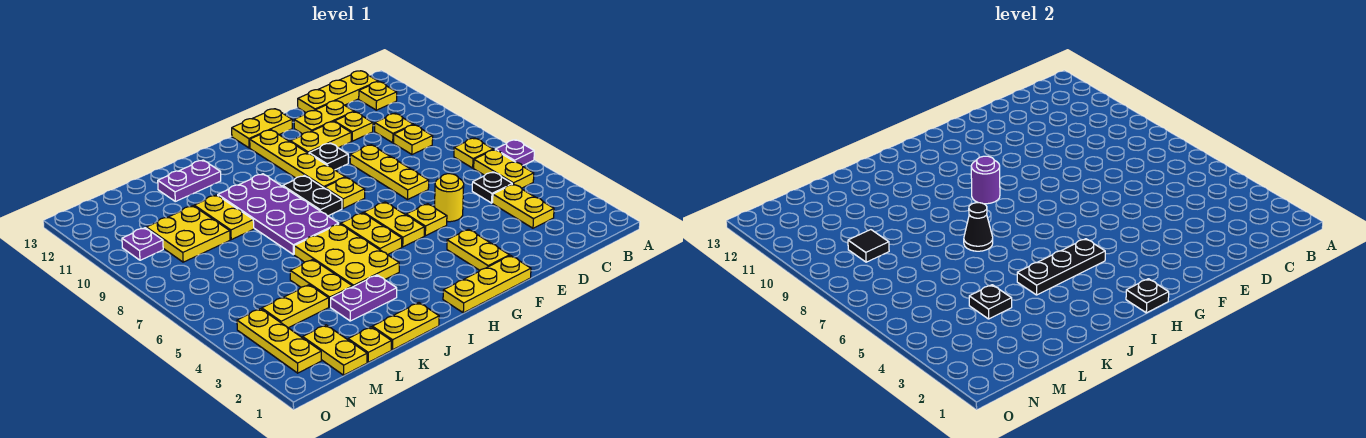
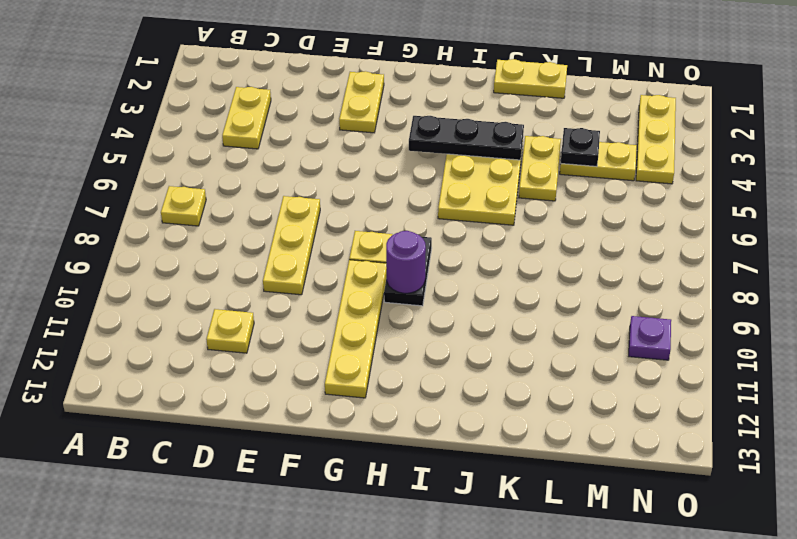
none -> purple 1x1 plate [495,140,534,166]
none -> yellow 1x2 plate [474,150,534,188]
none -> yellow 1x1 plate [359,82,397,110]
none -> yellow 1x3 plate [298,71,378,112]

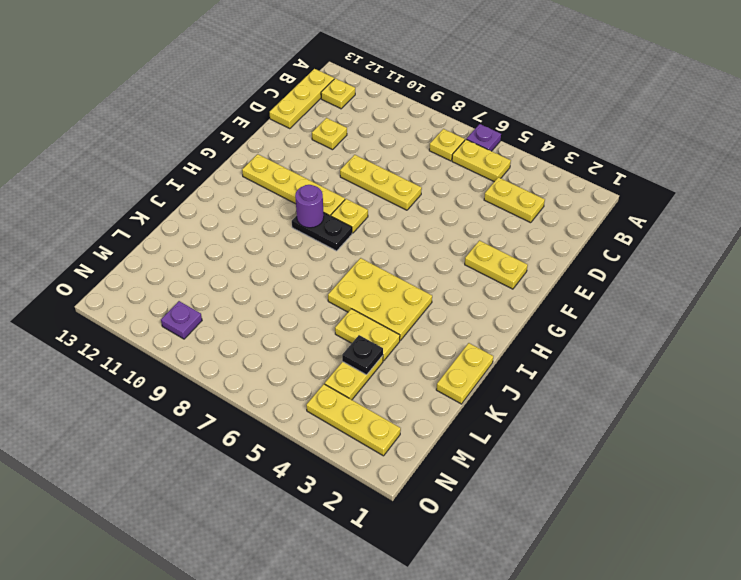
none -> black 1x1 plate [472,172,512,203]
none -> yellow 1x1 plate [394,125,433,154]
none -> yellow 1x1 plate [375,113,413,143]
none -> yellow 1x2 plate [294,101,354,134]

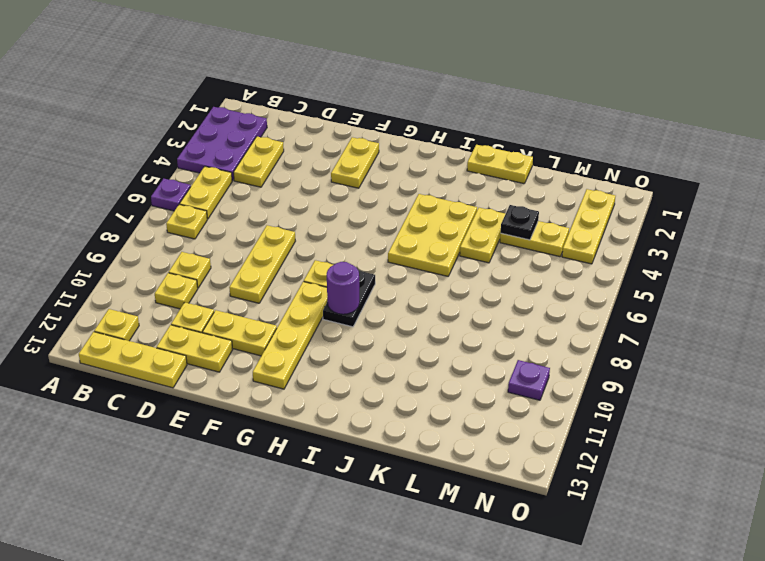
purple 2x3 plate [177,107,267,181] -> none
none -> black 1x1 plate [472,172,512,203]
none -> yellow 1x1 round brick [435,174,464,222]
none -> yellow 1x3 plate [443,256,531,313]
none -> yellow 1x1 plate [406,204,447,236]

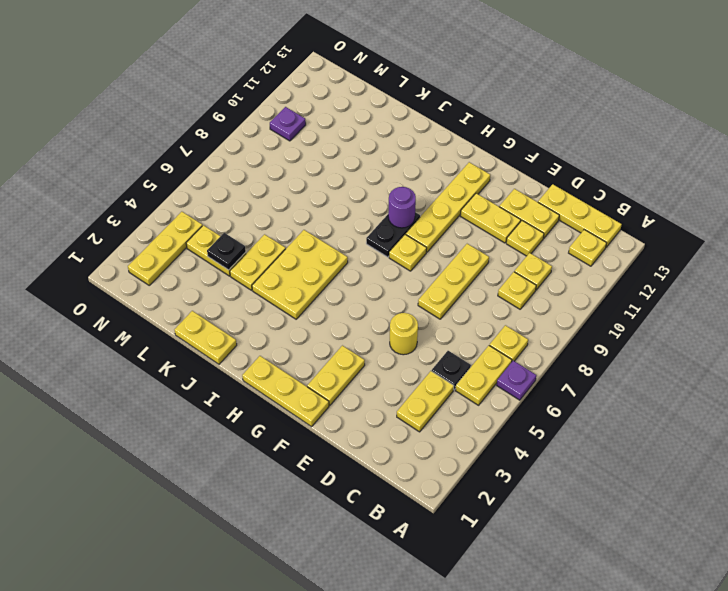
none -> yellow 1x1 plate [406,204,447,236]
none -> black 1x1 plate [309,143,348,170]
none -> yellow 1x2 plate [232,109,292,148]
none -> yellow 1x2 plate [364,202,424,247]

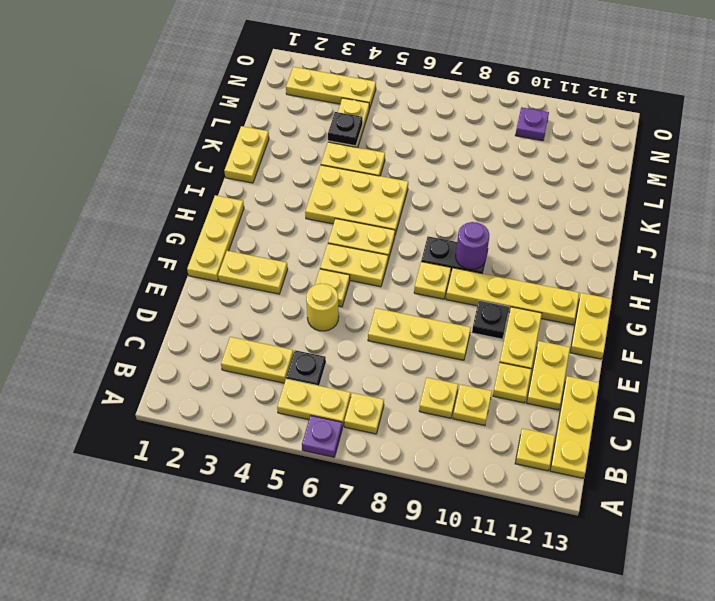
none -> purple 2x4 plate [218,174,339,255]
none -> purple 1x2 plate [331,275,397,321]
none -> purple 1x2 plate [158,160,221,201]
none -> yellow 1x2 plate [194,195,254,240]

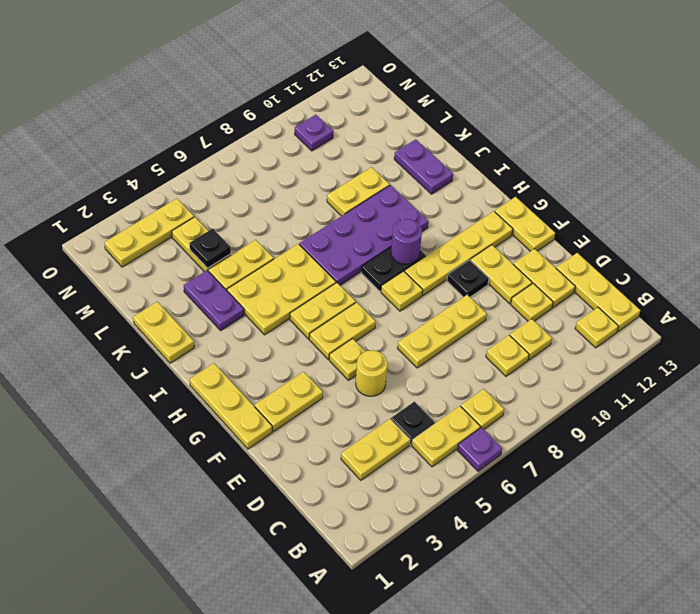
none -> yellow 1x1 plate [348,327,391,362]
none -> yellow 2x2 plate [146,206,230,262]
none -> yellow 1x2 plate [303,325,367,375]
none -> black 1x1 plate [1126,279,1169,313]

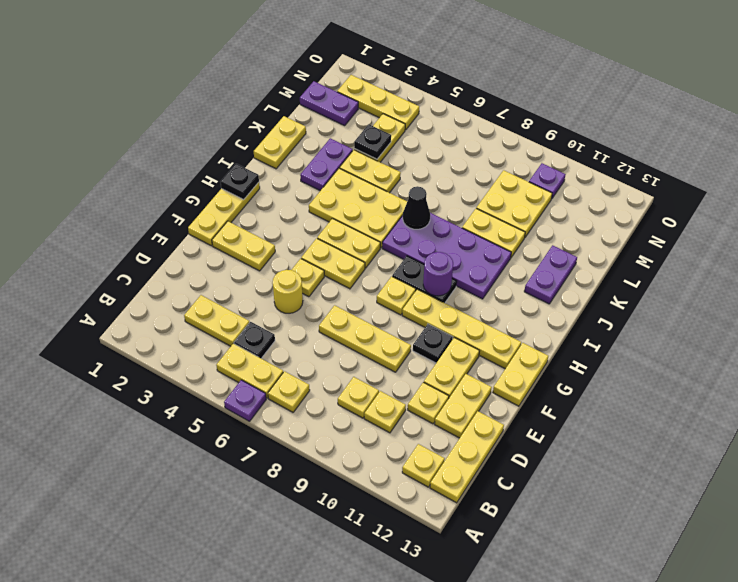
purple 1x2 plate [300,81,359,126] -> yellow 1x2 plate [303,325,367,375]
none -> yellow 1x1 plate [348,327,391,362]
none -> black 1x3 plate [1017,239,1105,295]
none -> black 1x1 tile [848,230,889,262]

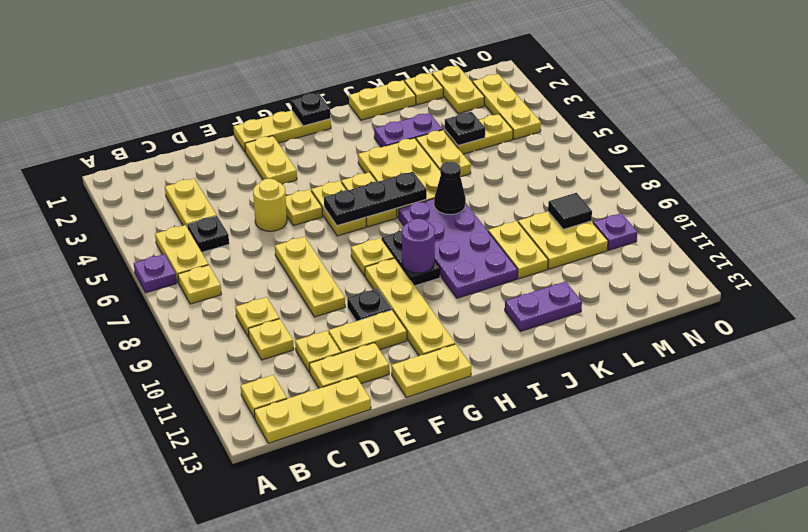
black 1x3 plate [324,172,427,226] -> black 1x3 plate moved to [1017,239,1105,295]

